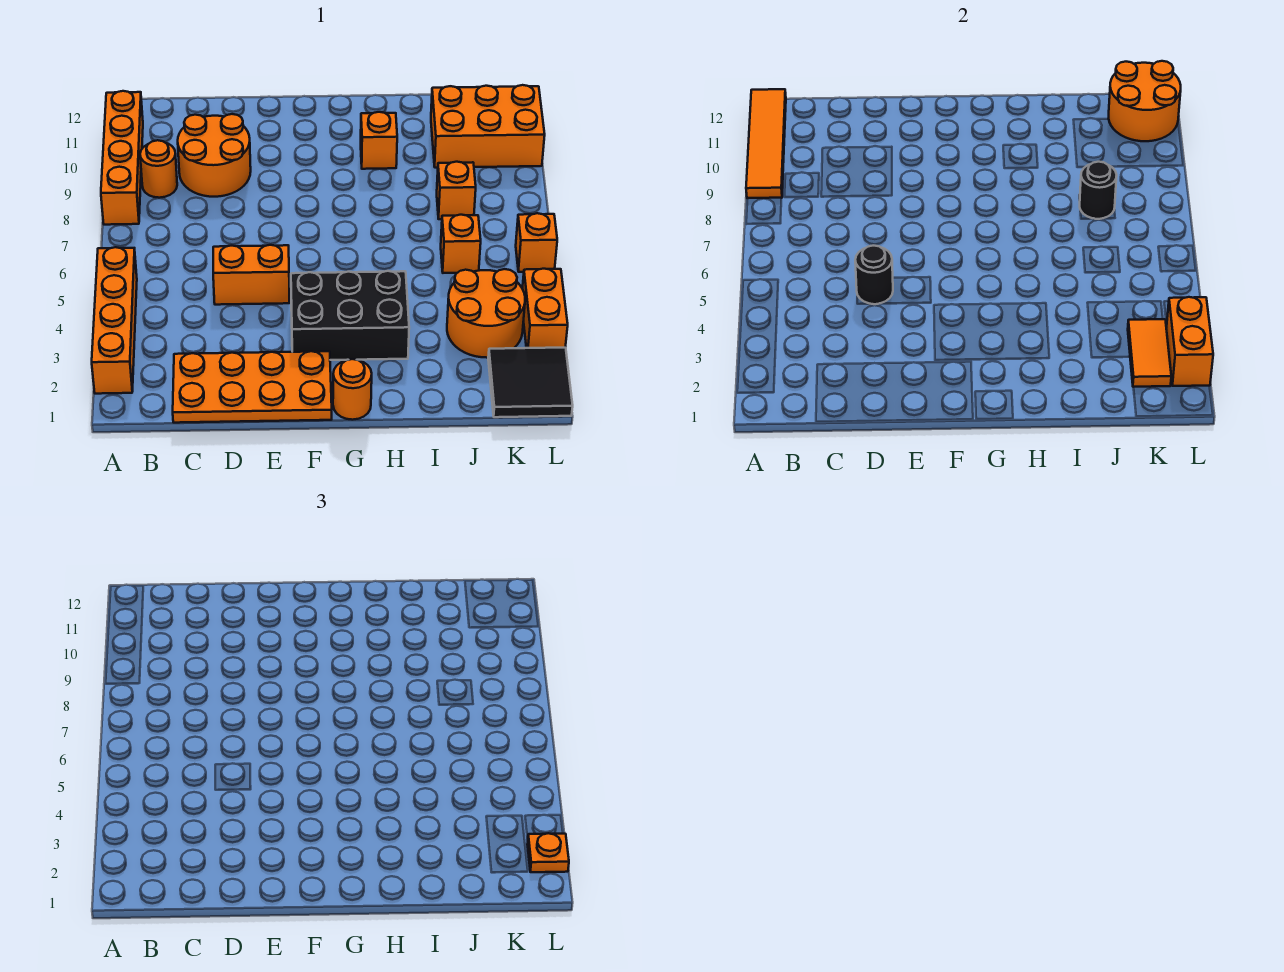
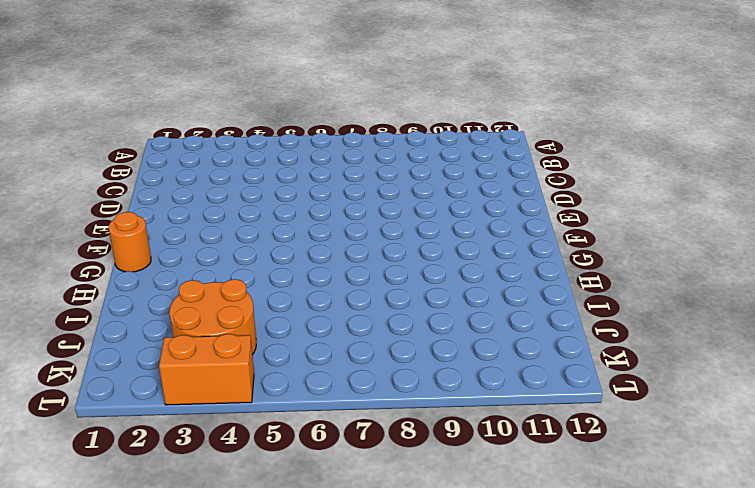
none -> orange 1x4 brick [92,247,137,394]
none -> orange 1x4 brick [101,91,143,225]
none -> orange 1x1 round brick [140,140,177,198]

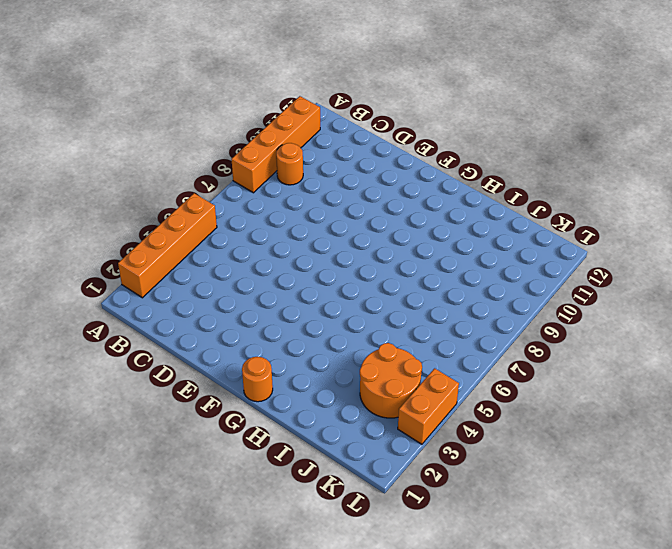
none -> orange 2x4 plate [173,351,332,423]
none -> orange 2x2 round brick [178,114,251,197]
none -> orange 1x2 brick [213,245,290,305]

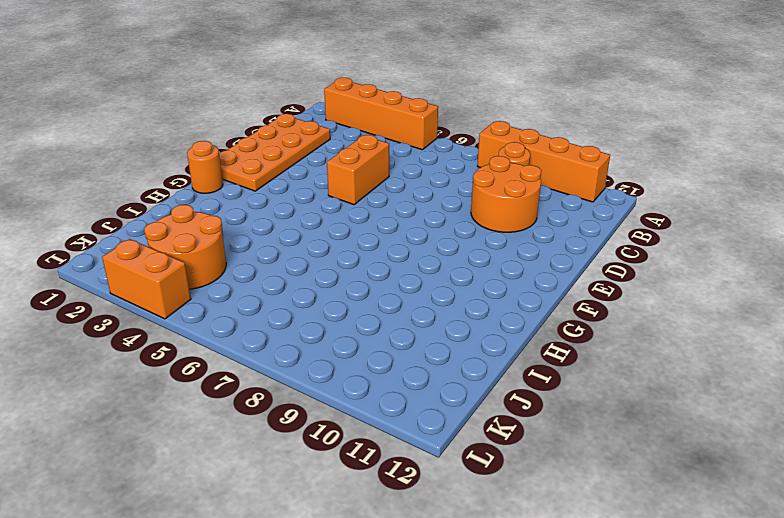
none -> black 2x3 brick [291,271,409,360]
none -> orange 1x1 brick [361,112,397,169]
none -> orange 1x1 brick [441,215,481,273]

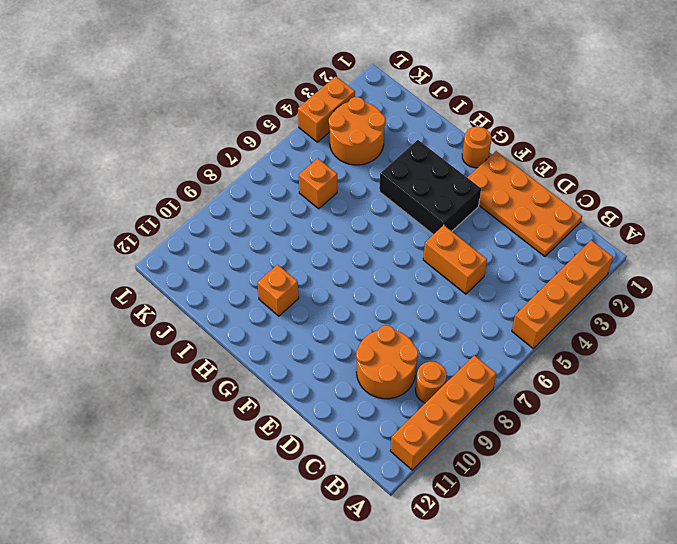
none -> orange 1x1 brick [437,162,476,219]
none -> orange 2x3 brick [431,85,545,168]
none -> black 2x2 tile [488,348,573,417]

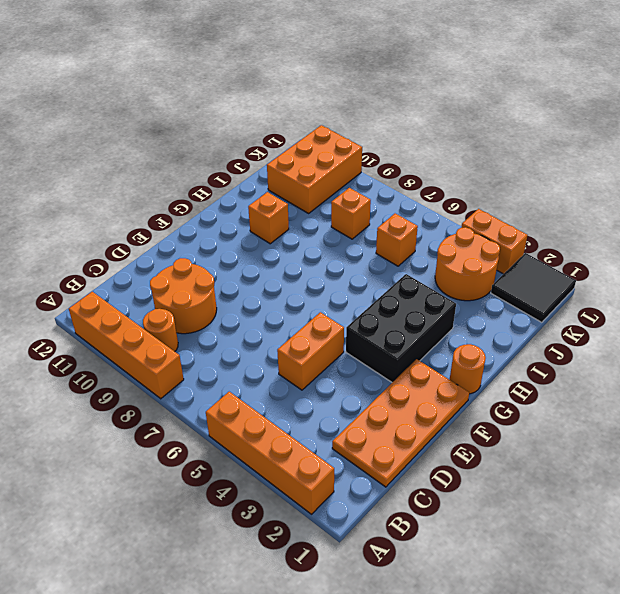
none -> orange 1x1 brick [516,213,557,272]
none -> orange 1x4 tile [746,89,786,198]
none -> black 1x1 round brick [855,246,893,304]

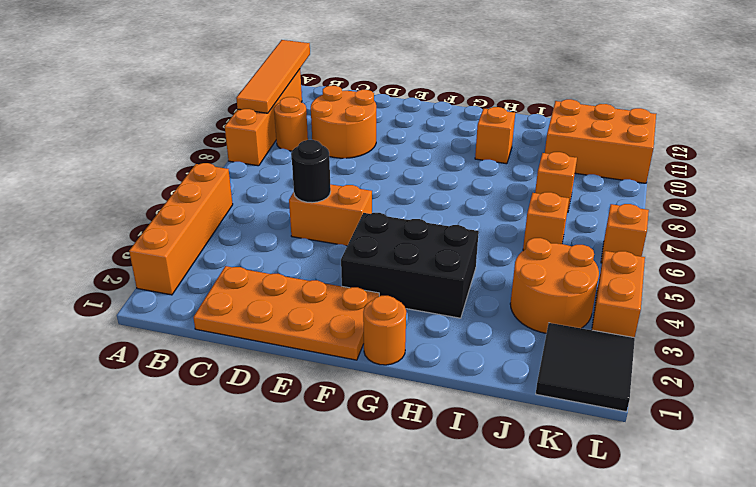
none -> black 1x1 round brick [1080,162,1117,219]
none -> orange 1x2 tile [1128,319,1171,387]
none -> orange 2x2 round brick [1109,61,1181,141]

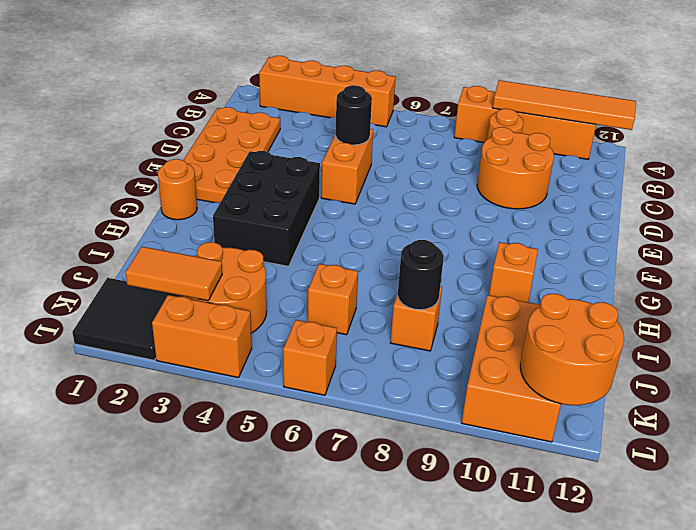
none -> orange 1x2 brick [1166,297,1213,386]
none -> orange 1x1 plate [527,833,569,872]

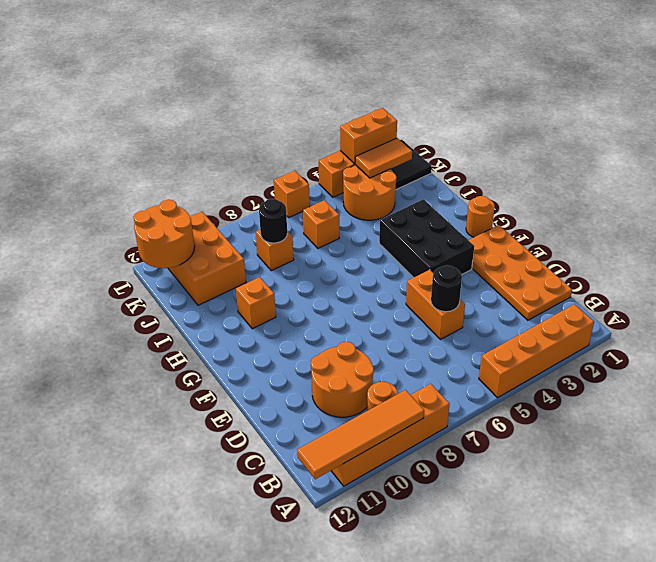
none -> orange 1x1 plate [527,833,569,872]

